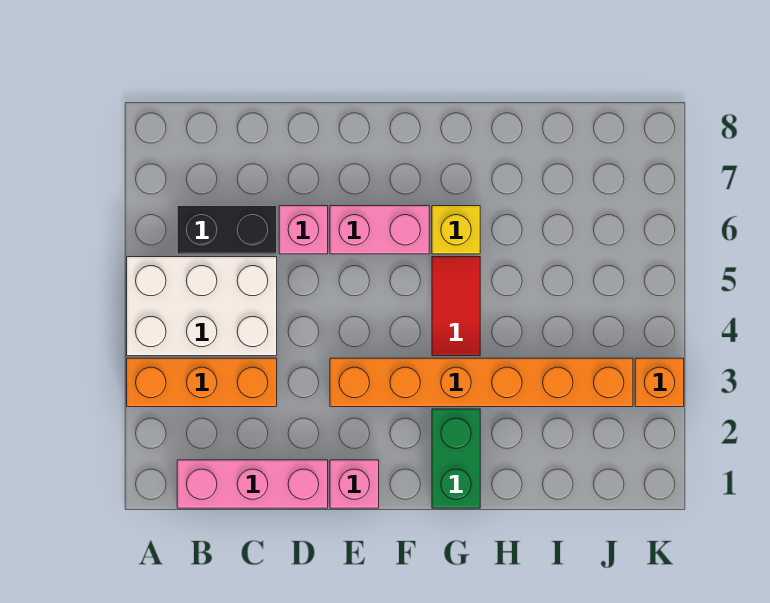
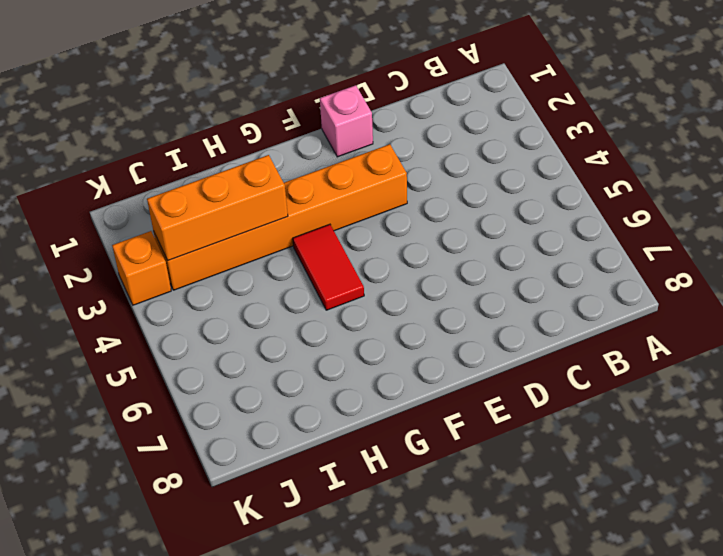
orange 1x3 brick [147,155,288,261] -> orange 1x3 brick moved to [127,358,277,407]
none -> white 2x3 brick [127,257,277,356]
none -> pink 1x3 brick [177,460,328,508]
none -> black 1x2 brick [177,206,277,254]

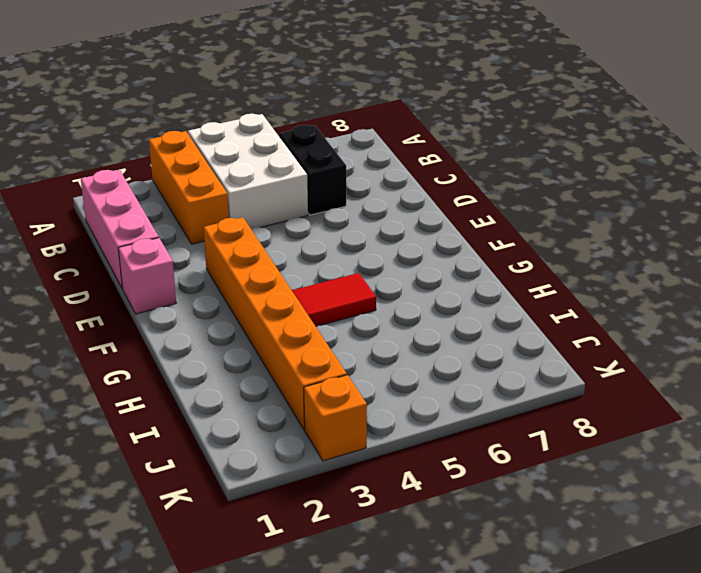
none -> pink 1x1 brick [279,206,328,254]
none -> pink 1x2 brick [330,206,429,254]
none -> green 1x2 brick [432,409,480,508]

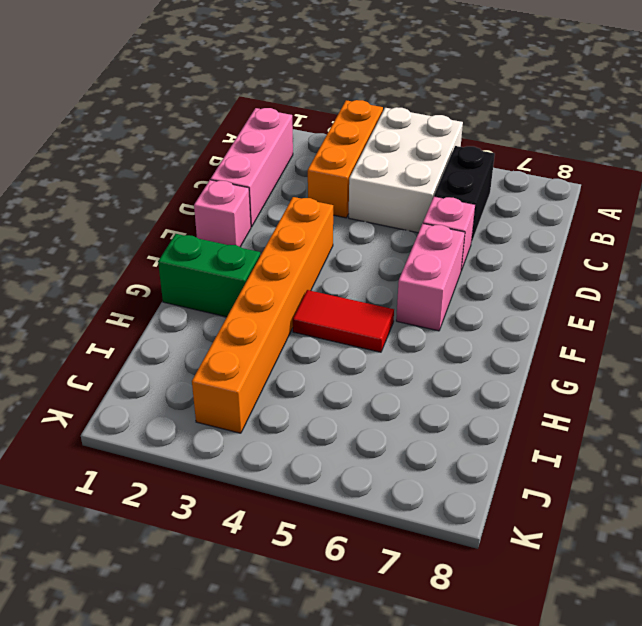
none -> yellow 1x1 brick [432,206,480,254]
none -> orange 1x1 brick [635,358,684,407]

